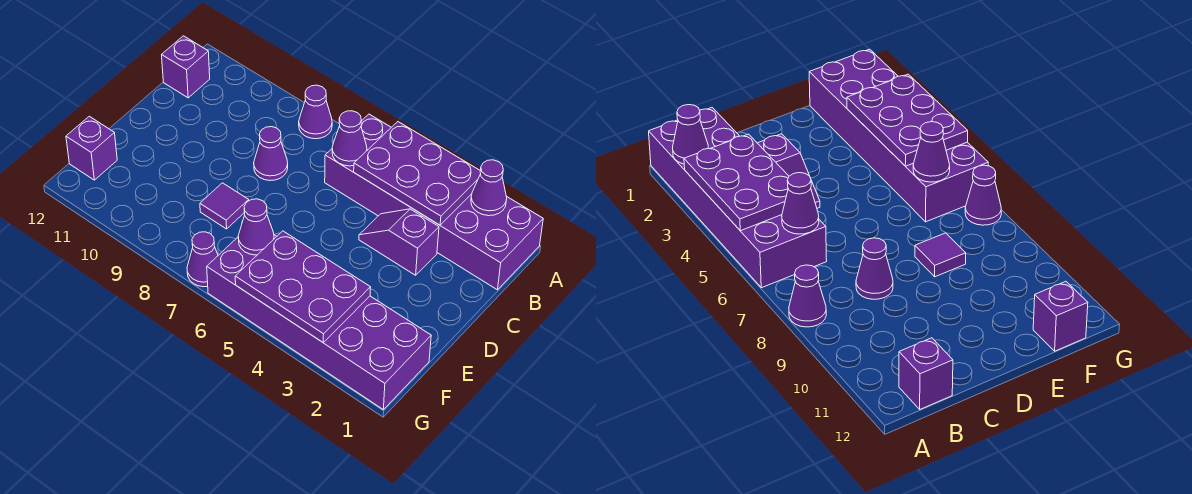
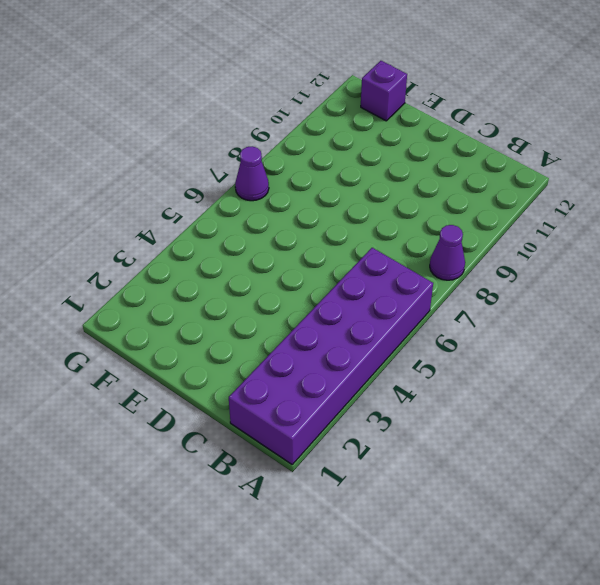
none -> purple 1x1 brick [162,36,210,98]
none -> purple 1x2 slope [359,209,439,275]
none -> purple 1x1 cone [254,127,288,181]

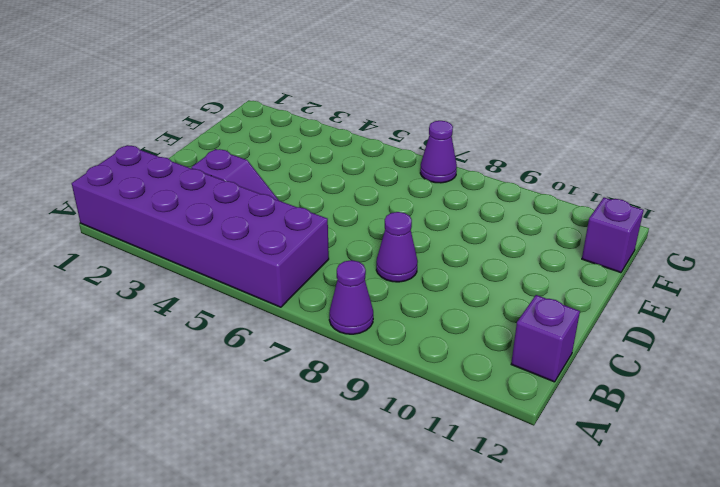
none -> purple 1x1 tile [200,183,249,229]
none -> purple 2x6 brick [207,235,431,409]
none -> purple 1x1 cone [471,160,507,216]

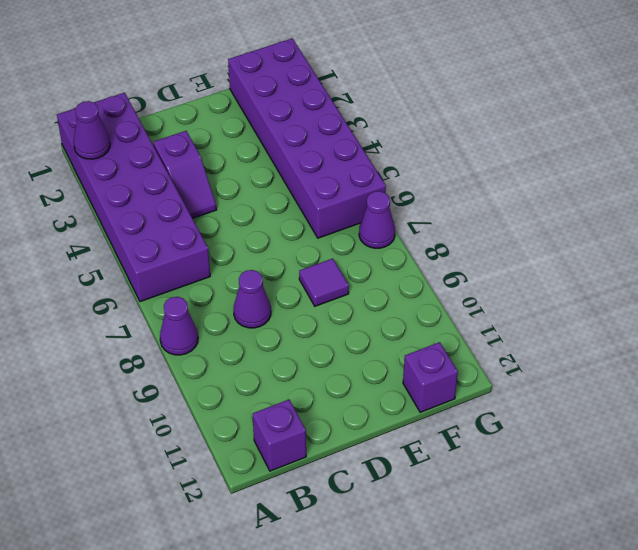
none -> purple 2x3 plate [354,122,481,225]
none -> purple 1x1 cone [332,111,367,166]
none -> purple 2x3 plate [235,231,371,342]

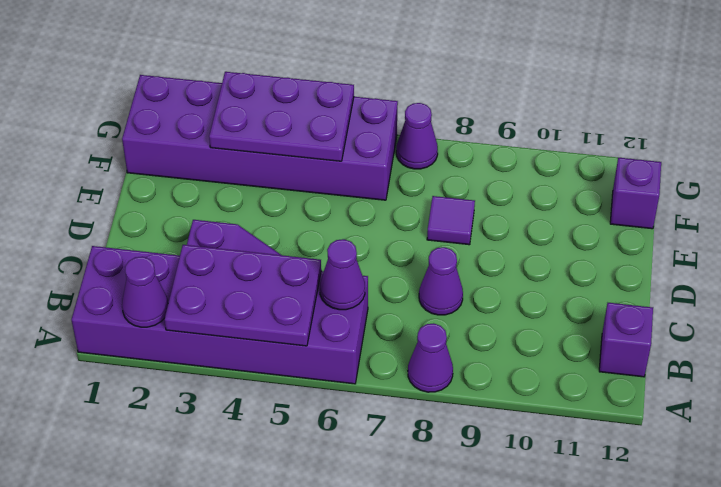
none -> purple 1x1 cone [238,199,274,255]

